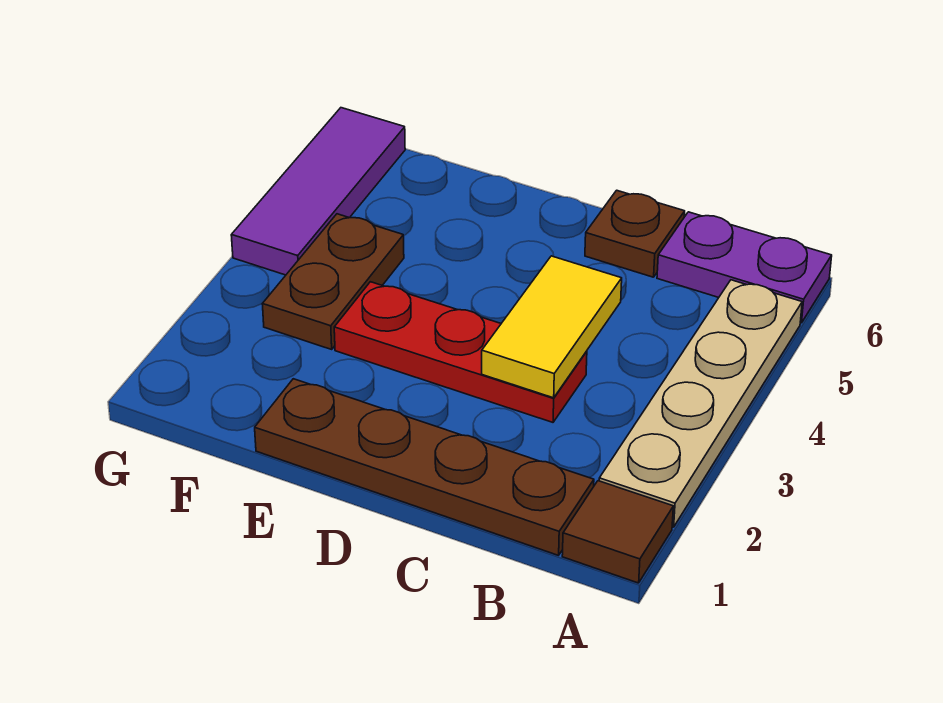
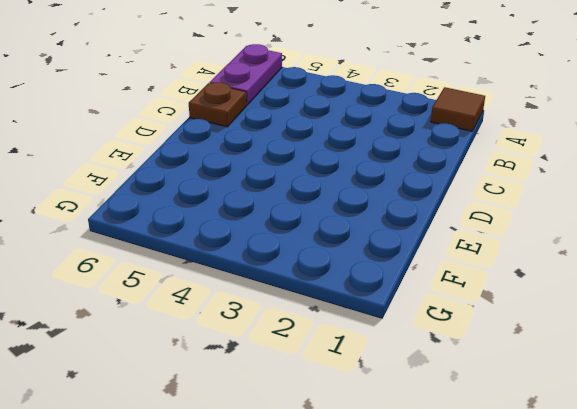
none -> tan 1x4 plate [599,280,802,527]
none -> brown 1x4 plate [255,379,594,555]

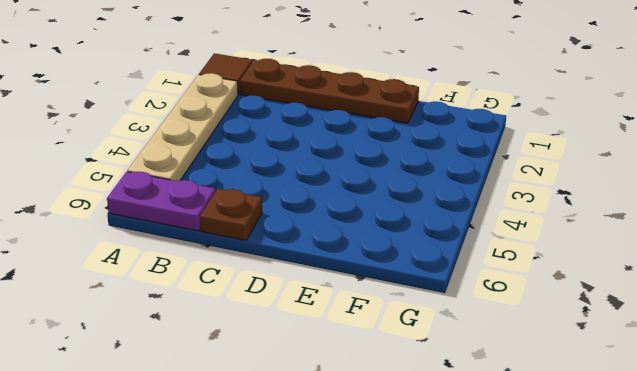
none -> red 1x3 plate [334,282,587,422]
none -> brown 1x2 plate [262,214,404,349]

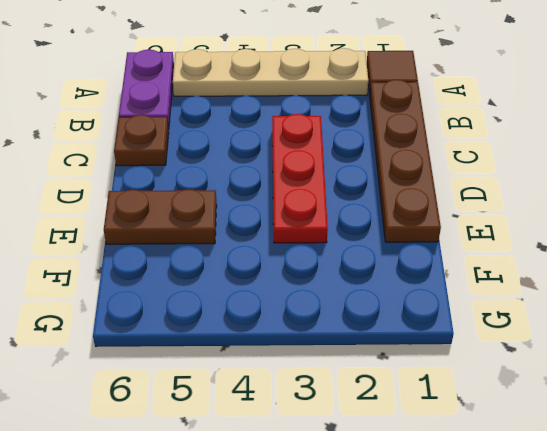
brown 1x2 plate [104,189,217,244] -> brown 1x2 plate moved to [262,214,404,349]
none -> purple 1x3 tile [231,108,405,275]
none -> yellow 1x2 tile [482,256,622,398]

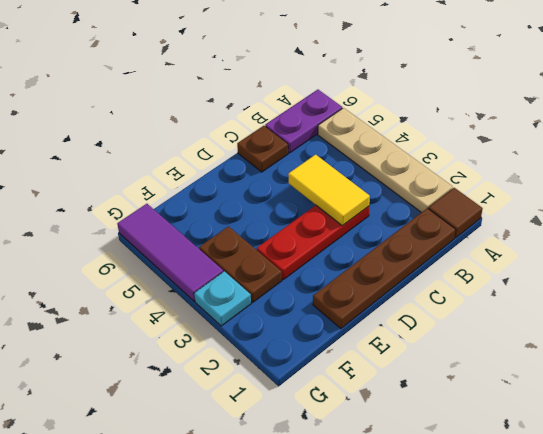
cyan 1x1 plate [194,271,251,326] -> none

